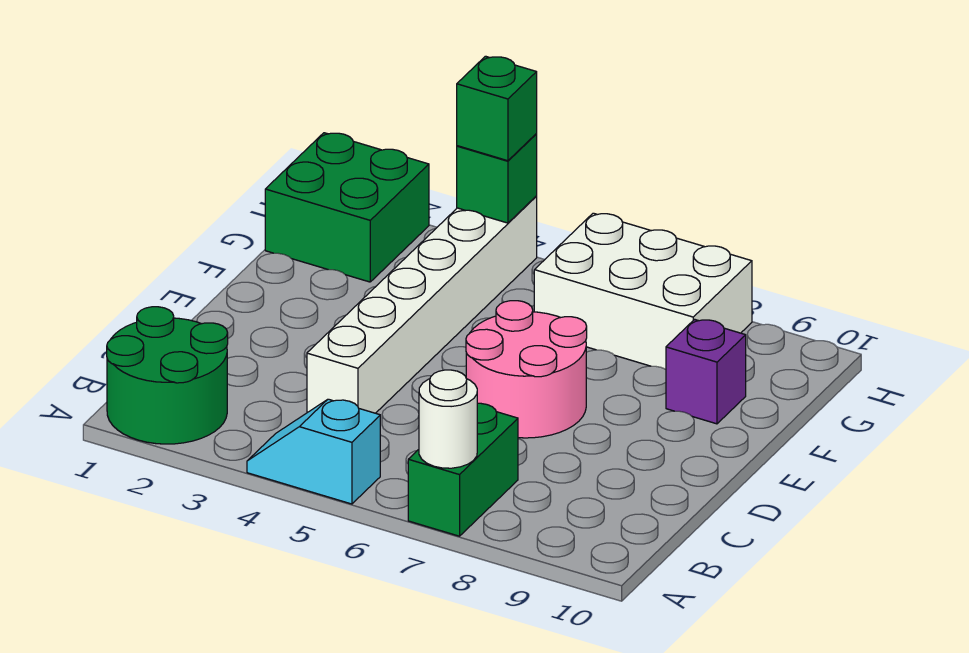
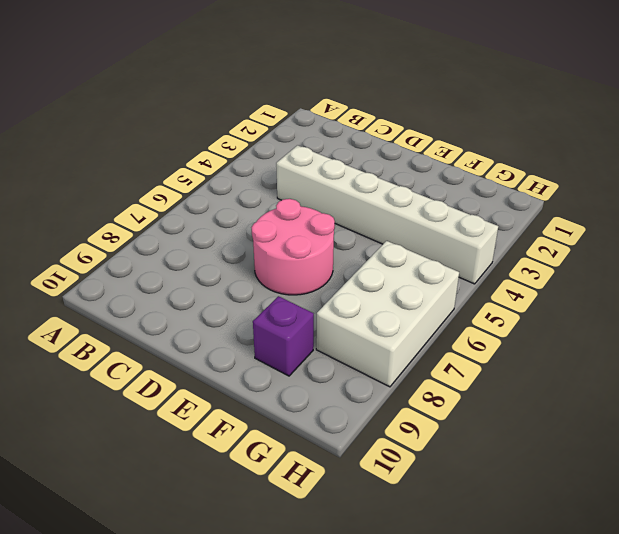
none -> green 2x2 round brick [107,307,228,444]
none -> cyan 1x2 slope [247,399,380,504]

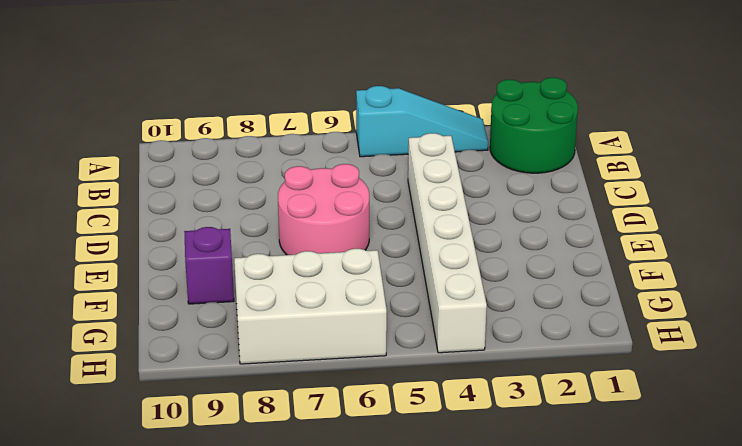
cyan 1x3 slope [356,86,488,157] -> cyan 1x2 slope [247,399,380,504]
none -> green 1x2 brick [408,403,518,536]
none -> green 2x2 brick [265,133,429,282]

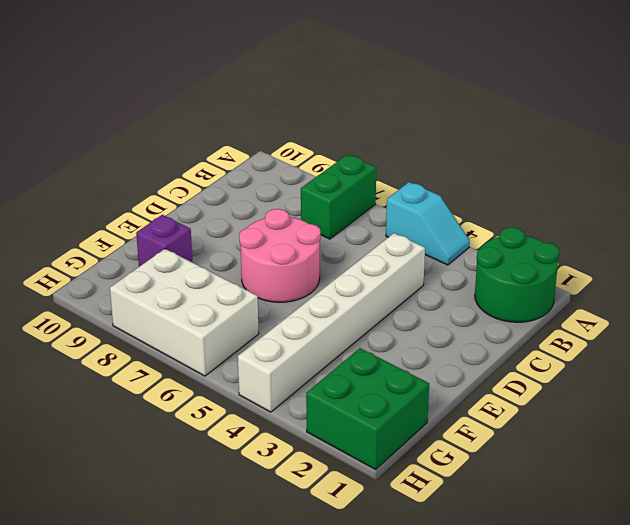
none -> white 1x1 round brick [419,370,477,468]
none -> green 1x1 brick [457,134,537,223]

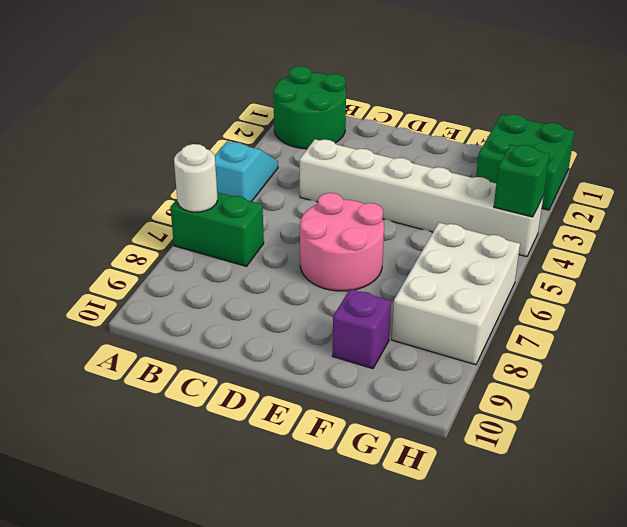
none -> green 1x1 brick [457,56,537,161]

